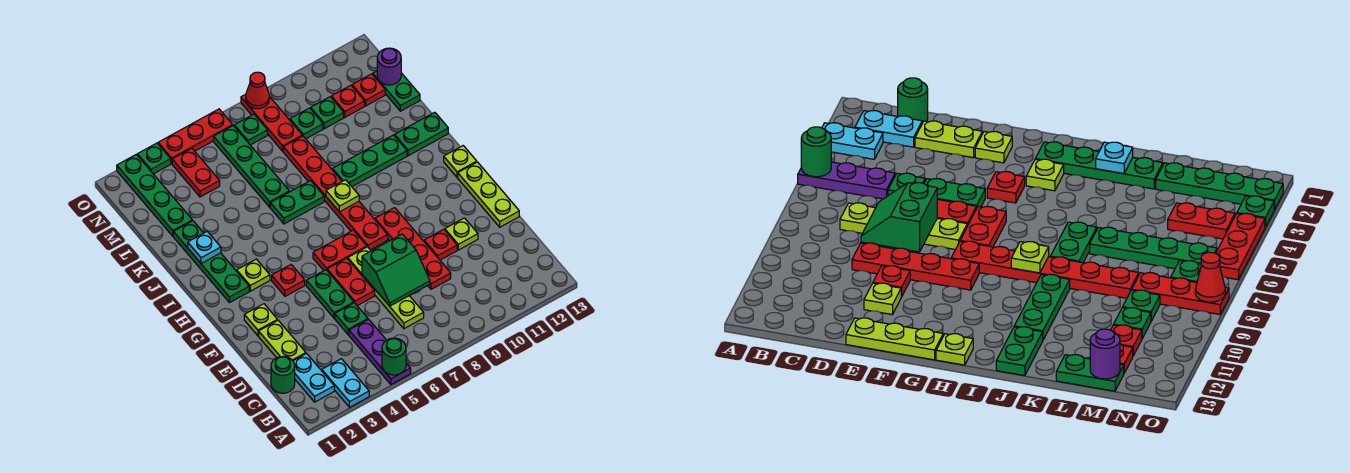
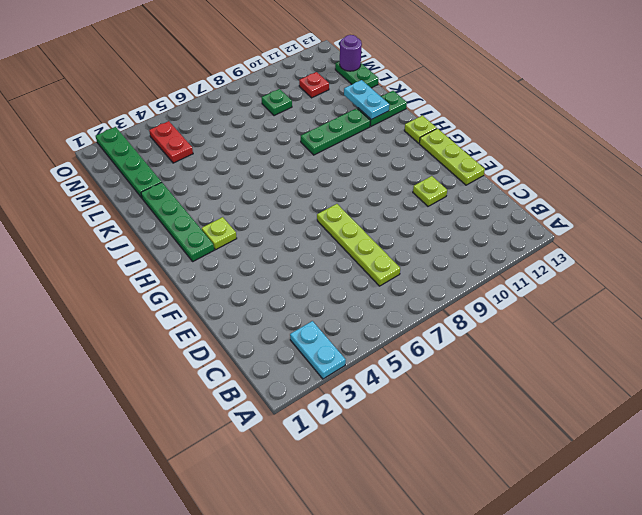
cyan 1x2 plate [344,80,389,120] -> cyan 1x2 plate moved to [293,354,334,402]
none -> purple 1x3 plate [349,319,411,384]
none -> green 1x1 round brick [271,356,295,393]
none -> lime 1x2 plate [259,321,306,361]
none -> green 1x1 plate [335,303,368,335]

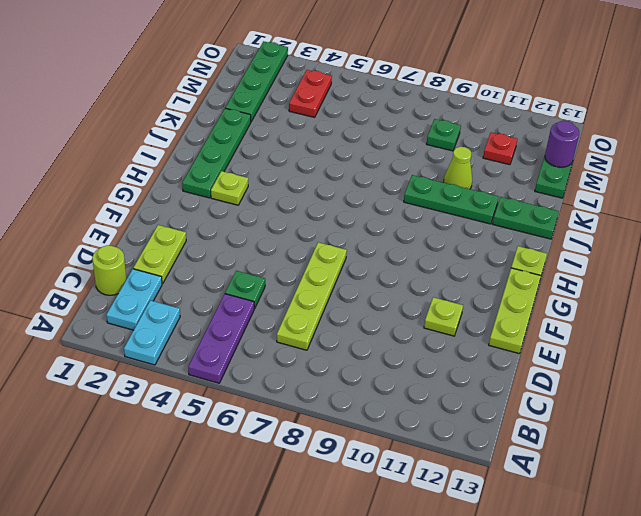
lime 1x1 round brick [92,245,127,295] -> green 1x1 round brick [271,356,295,393]
lime 1x1 cone [443,147,472,189] -> none
none -> red 1x4 plate [375,208,451,289]
none -> green 1x2 plate [306,270,354,318]
none -> red 1x2 plate [327,258,375,306]
none -> red 1x1 plate [424,229,457,260]

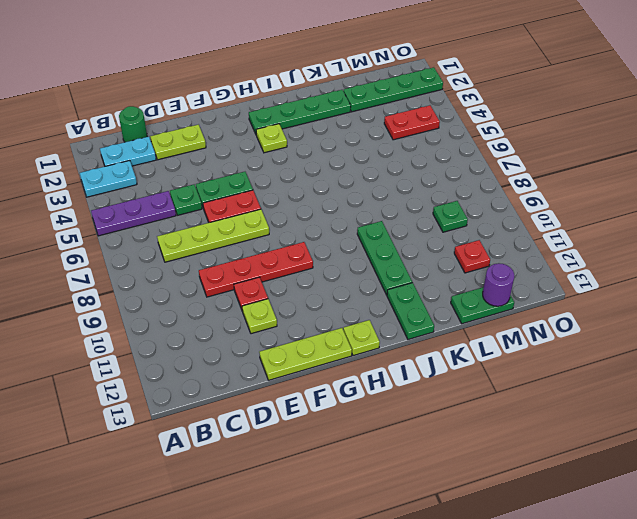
none -> lime 1x1 plate [244,304,278,336]
none -> red 1x1 plate [272,265,305,296]
none -> red 1x2 plate [313,230,367,270]
none -> red 1x6 plate [283,136,388,250]

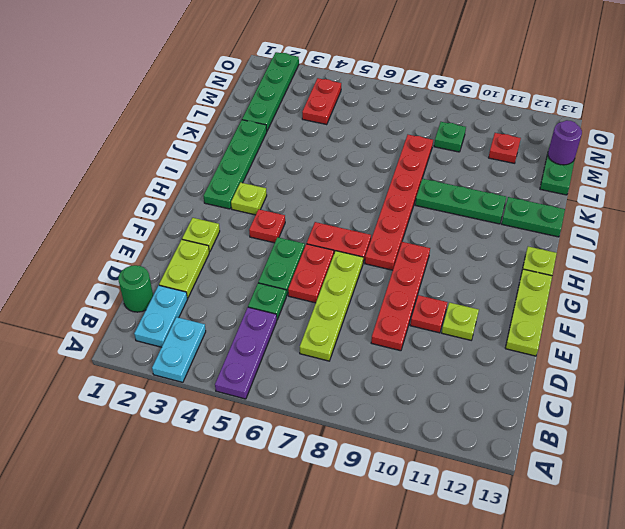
none -> green 1x2 plate [270,181,324,224]
none -> green 1x4 plate [214,126,289,207]
none -> red 1x3 plate [241,94,302,151]
none -> green 1x1 plate [311,97,344,129]

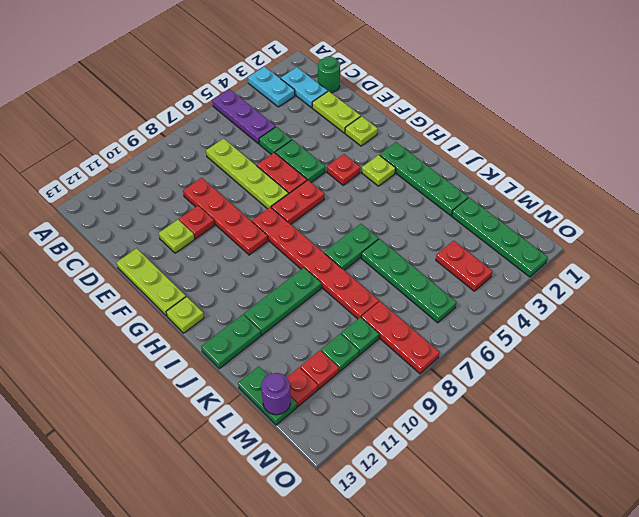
none -> green 1x1 plate [234,114,268,145]
none -> green 1x1 plate [137,143,171,174]
none -> red 1x3 plate [158,109,233,164]
none -> green 1x1 round brick [382,338,406,375]

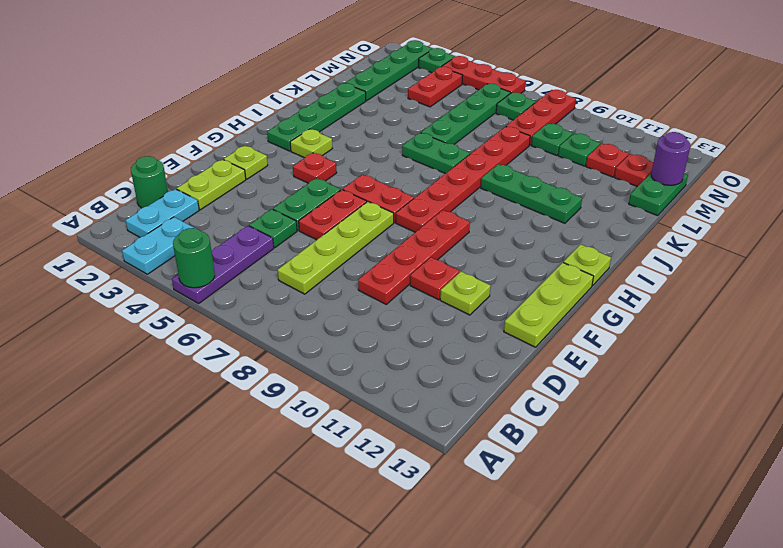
none -> green 1x2 plate [395,112,448,156]
none -> green 2x2 slope [362,234,430,306]
none -> lime 1x1 plate [326,180,359,212]
none -> cyan 1x1 plate [188,231,221,263]

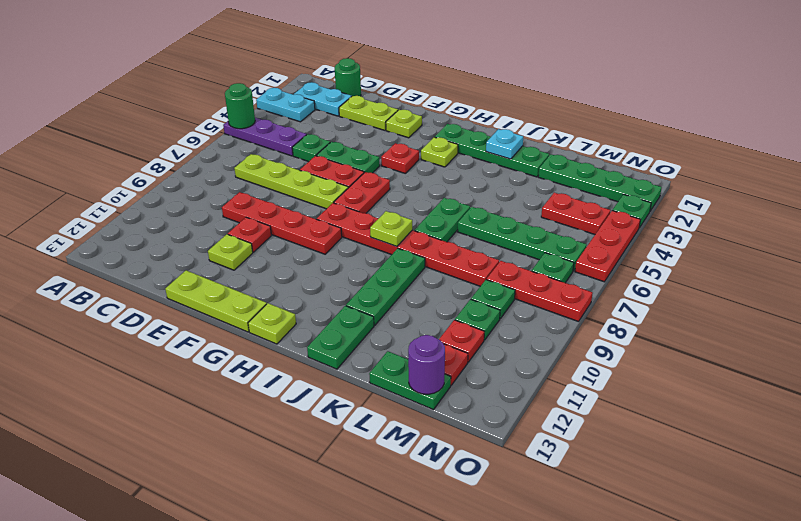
none -> green 2x2 slope [362,234,430,306]
none -> red 1x1 cone [246,72,269,109]

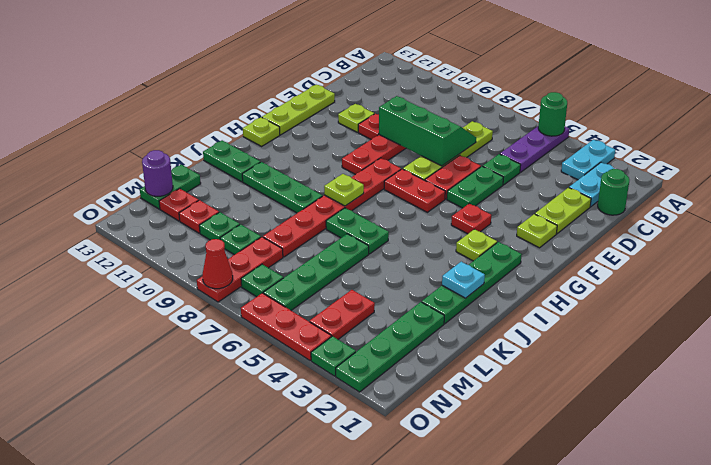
green 2x3 slope [379,96,476,166] -> green 2x2 slope [362,234,430,306]

